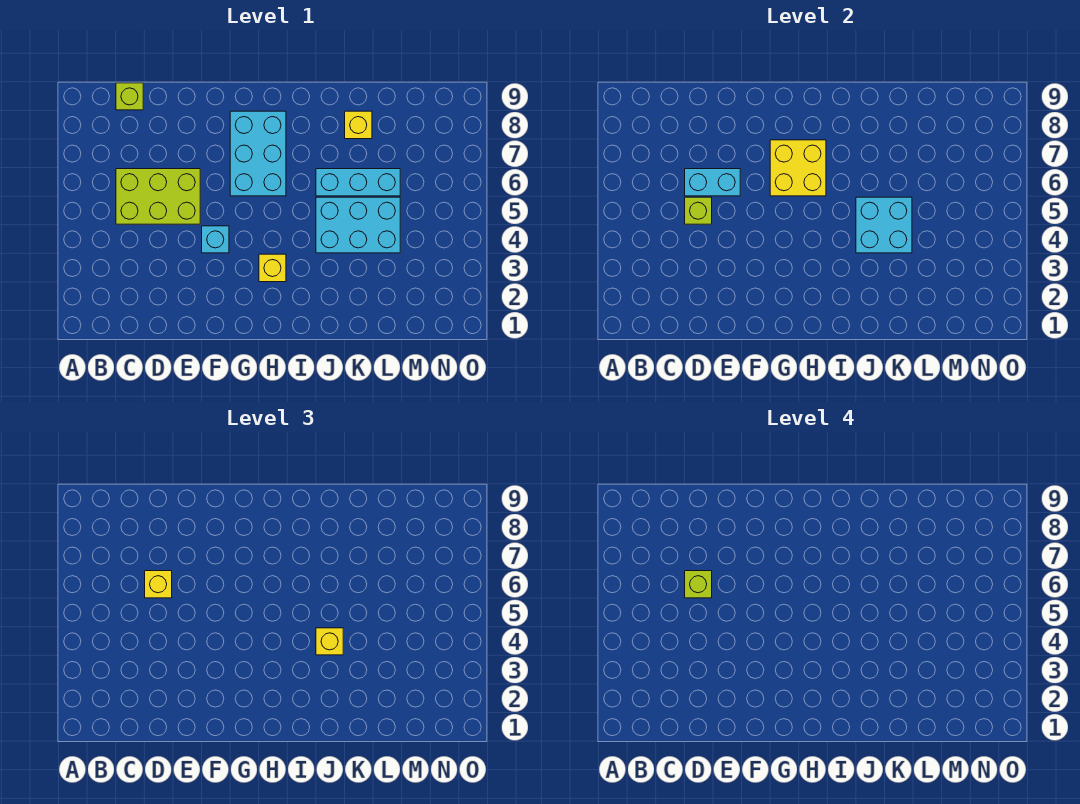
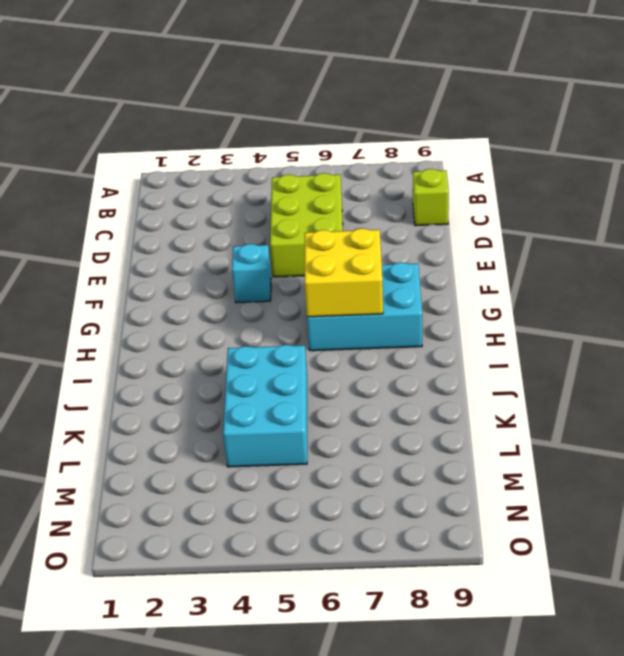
none -> yellow 1x1 brick [259,254,286,282]
none -> cyan 1x3 brick [316,169,400,196]
none -> yellow 1x1 brick [345,111,372,139]

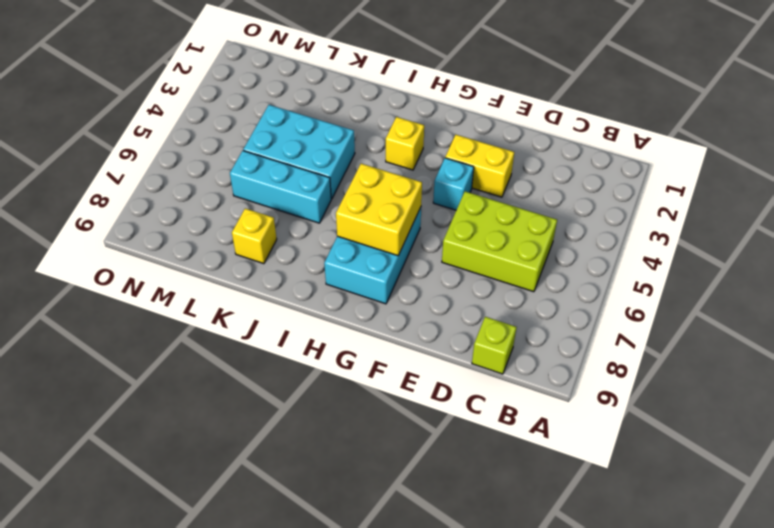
yellow 1x2 brick [445,135,514,197] -> none
none -> lime 1x1 brick [685,197,712,224]
none -> cyan 1x2 brick [685,169,740,196]
none -> cyan 2x2 brick [856,197,912,253]

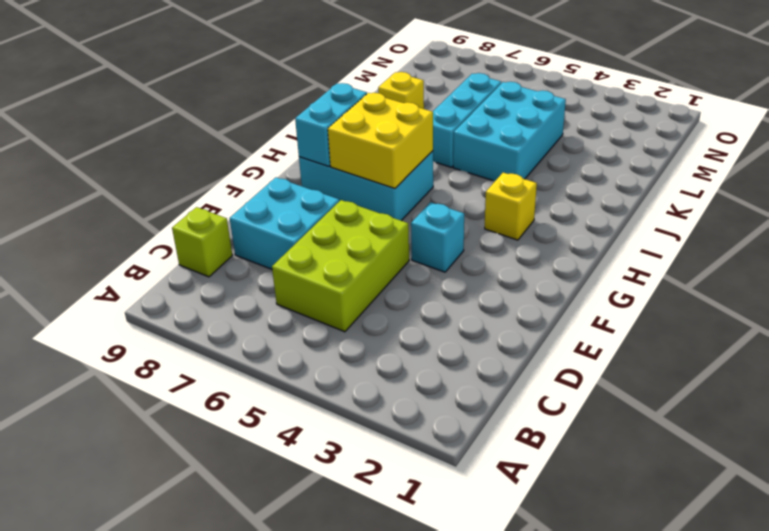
cyan 2x2 brick [230,178,339,269] -> cyan 2x2 brick moved to [856,197,912,253]
cyan 1x2 brick [295,83,367,167] -> cyan 1x2 brick moved to [685,169,740,196]
none -> lime 1x1 brick [685,197,712,224]
none -> yellow 1x1 brick [145,571,172,598]
none -> yellow 1x1 brick [316,628,343,655]

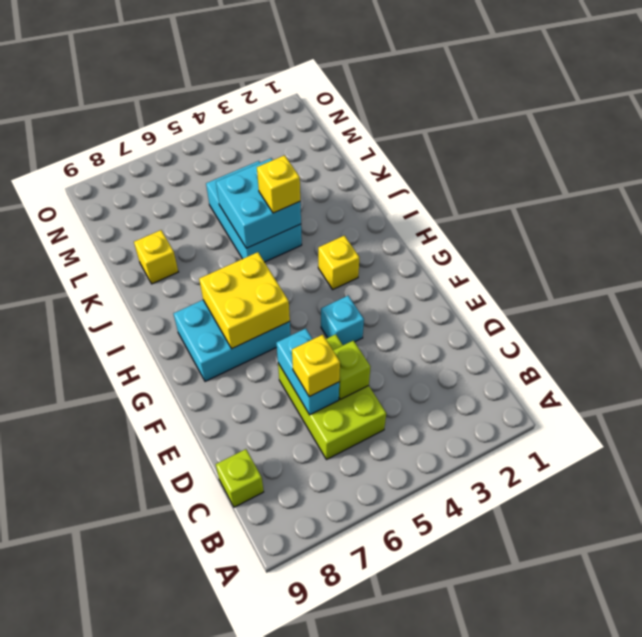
none -> cyan 1x3 brick [316,169,400,196]
none -> lime 1x1 brick [685,571,712,598]

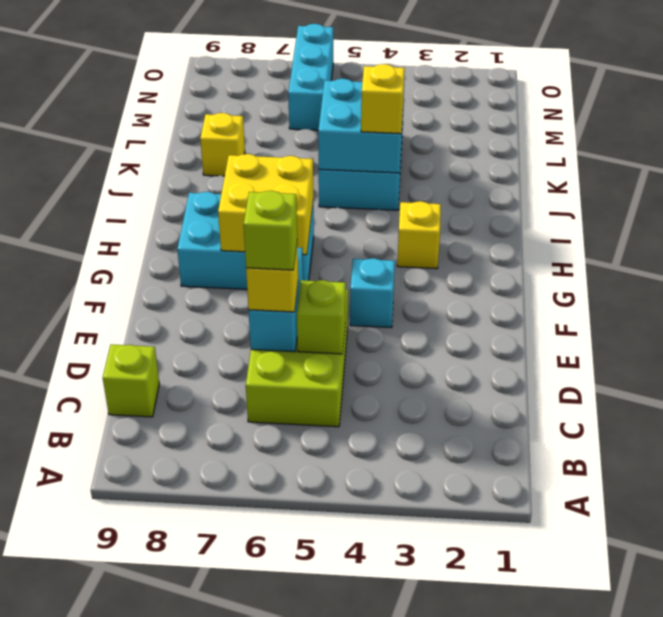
cyan 1x3 brick [288,24,333,130] -> cyan 1x3 brick moved to [316,169,400,196]

